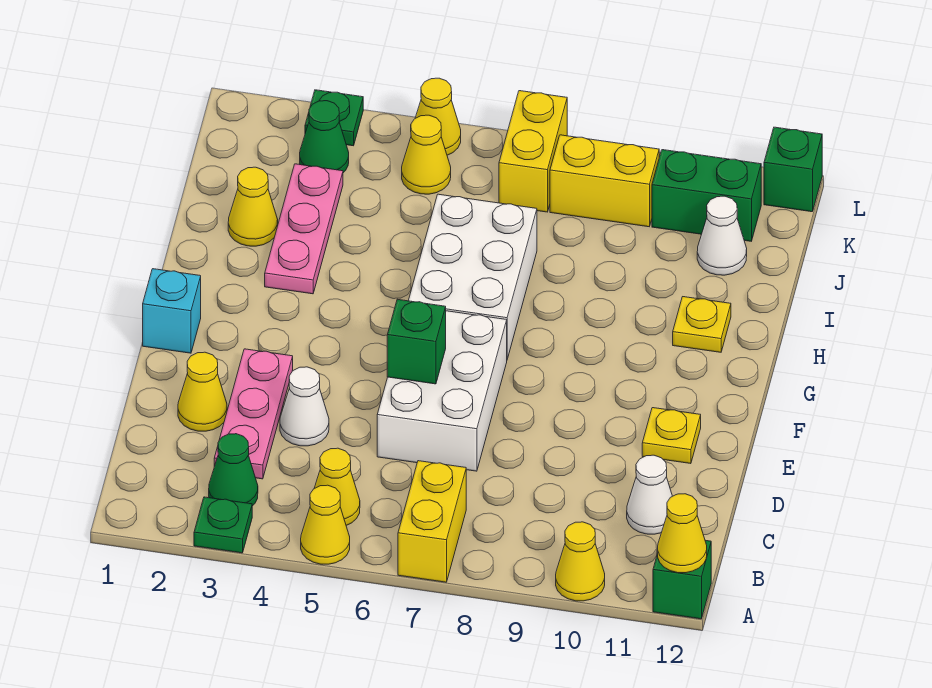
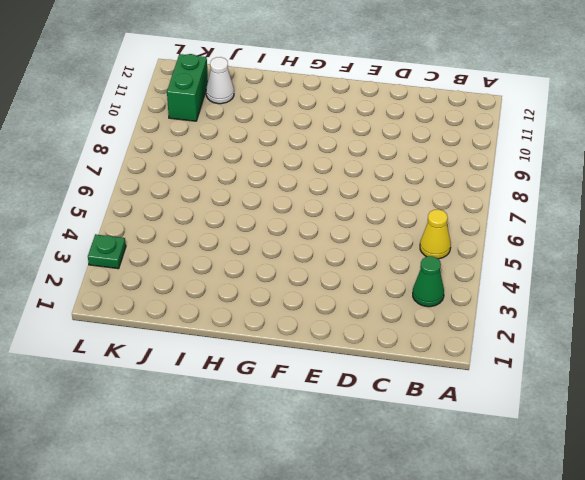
none -> green 1x1 plate [194,497,252,553]
none -> yellow 1x1 cone [301,485,350,564]
none -> yellow 1x2 brick [398,461,466,582]

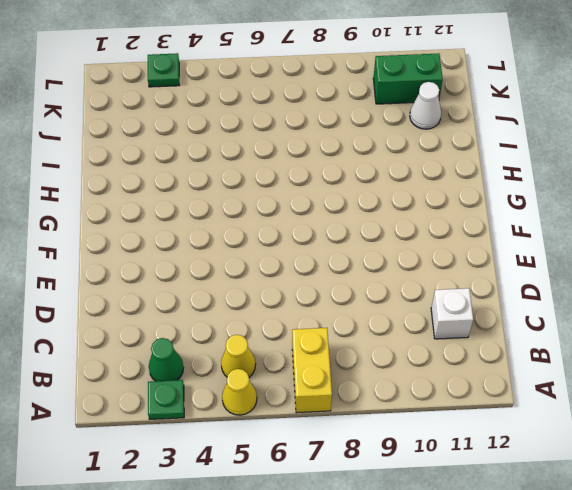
white 1x1 brick [431,288,473,339] -> white 1x1 cone [627,455,672,534]
none -> yellow 1x1 cone [556,522,605,601]
none -> green 1x1 brick [653,540,711,619]
none -> pink 1x3 plate [214,349,293,479]

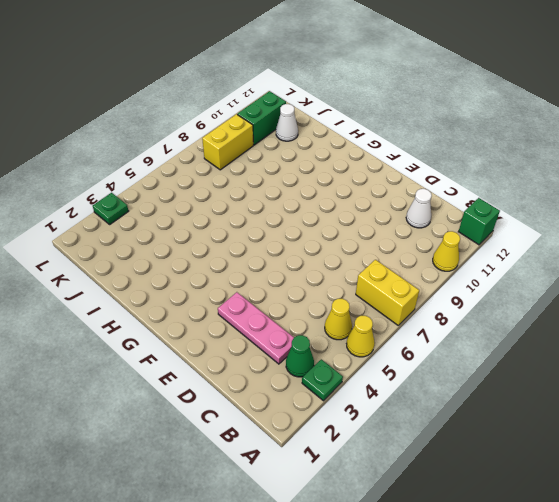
none -> yellow 1x1 cone [178,352,227,431]
none -> white 1x1 cone [280,367,329,446]
none -> white 2x3 brick [377,311,507,471]

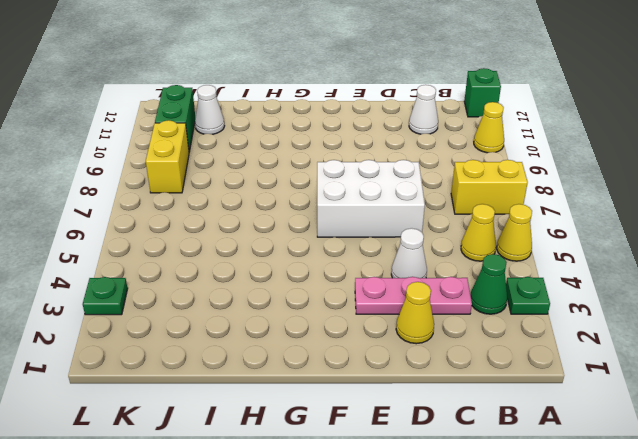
none -> yellow 1x1 plate [642,408,701,464]
none -> cyan 1x1 brick [143,269,201,353]
none -> white 2x3 brick [408,194,537,359]

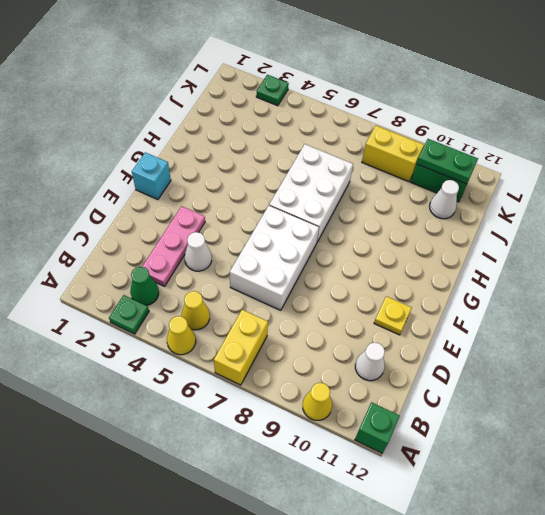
green 1x2 plate [416,139,478,184] -> none
none -> yellow 1x1 cone [178,352,227,431]
none -> pink 1x3 plate [265,164,343,294]
none -> yellow 1x1 plate [673,297,731,352]

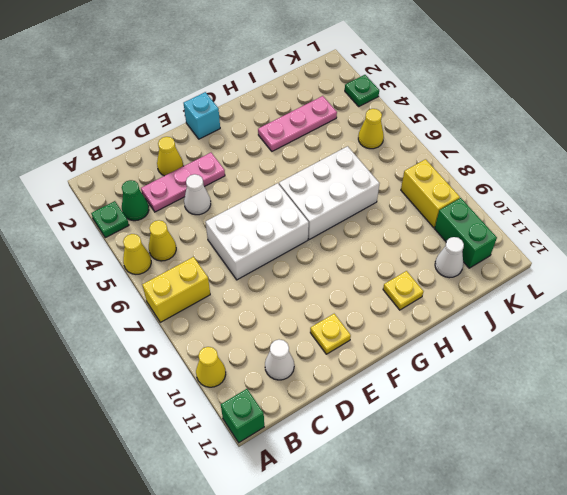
none -> yellow 1x1 cone [228,167,278,246]
none -> green 1x1 cone [300,101,349,173]
none -> yellow 1x2 brick [499,91,567,212]

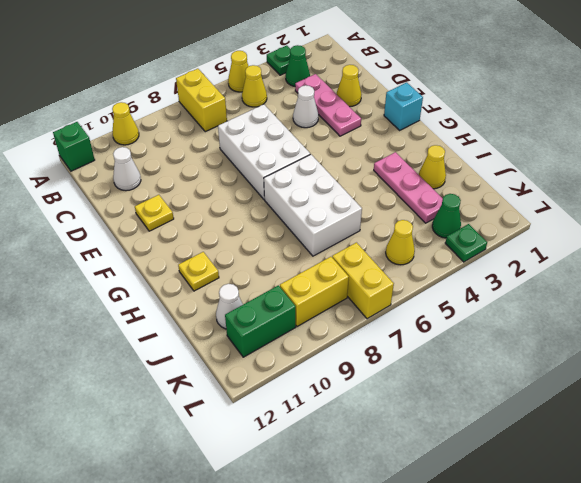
none -> yellow 1x1 cone [415,78,461,155]
none -> green 1x1 brick [764,127,822,212]
none -> yellow 1x1 cone [658,494,707,573]

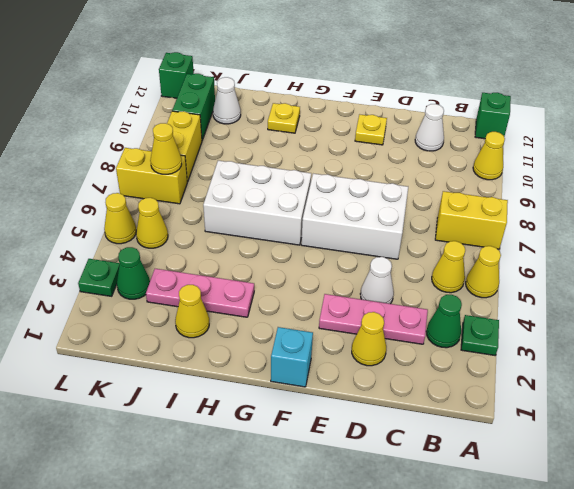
yellow 1x1 cone [150,123,182,174] -> yellow 1x1 cone moved to [658,494,707,573]
none -> green 1x1 brick [387,299,446,384]

